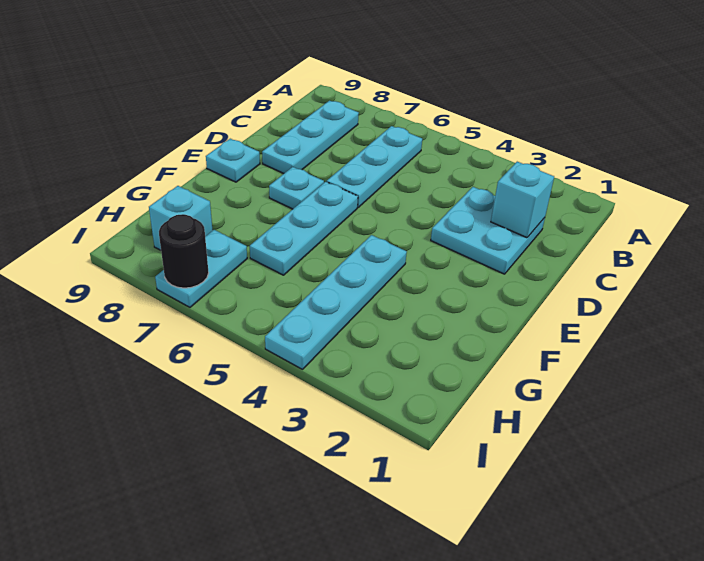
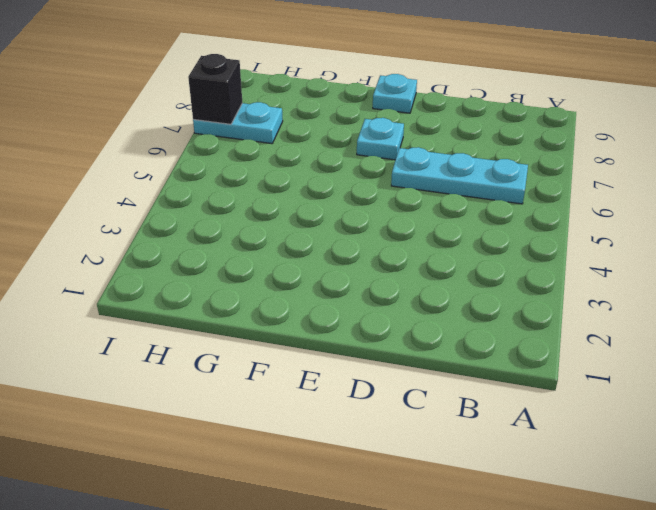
black 1x1 brick [188,54,242,124] -> black 1x1 round brick [159,214,209,288]
none -> cyan 1x3 plate [262,101,359,173]
none -> cyan 2x2 plate [431,187,545,274]

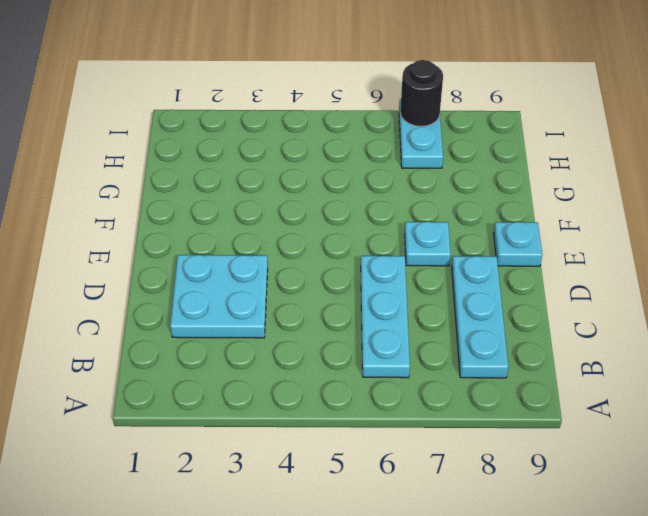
none -> cyan 1x3 plate [250,182,358,275]
none -> cyan 1x4 plate [265,235,407,369]

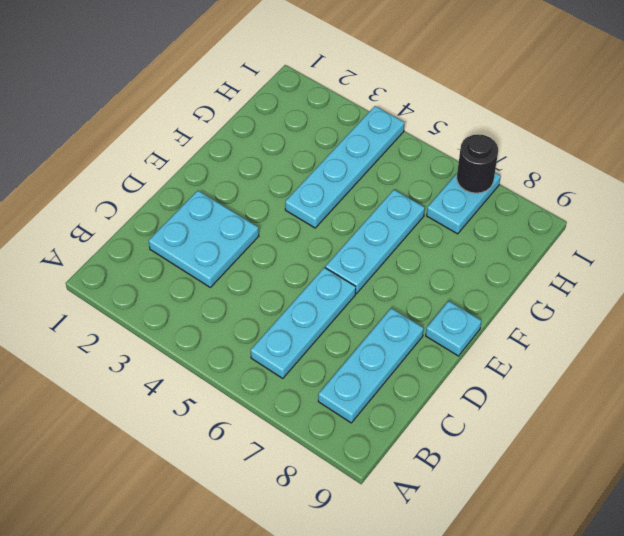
none -> cyan 1x1 plate [269,167,324,209]
none -> cyan 1x1 brick [149,186,213,250]

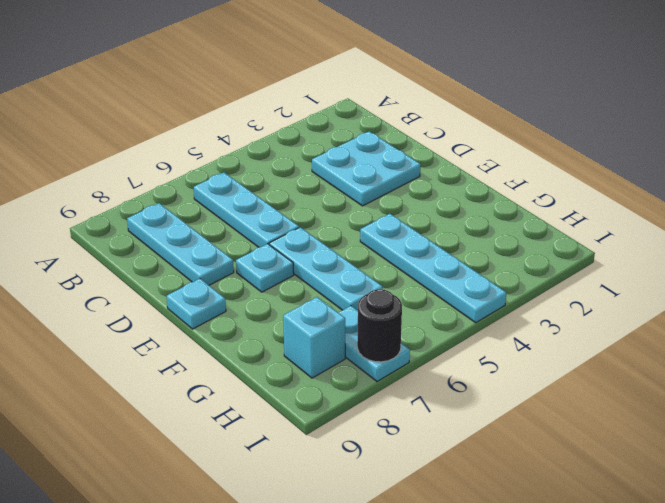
none -> cyan 1x1 brick [491,162,554,238]

